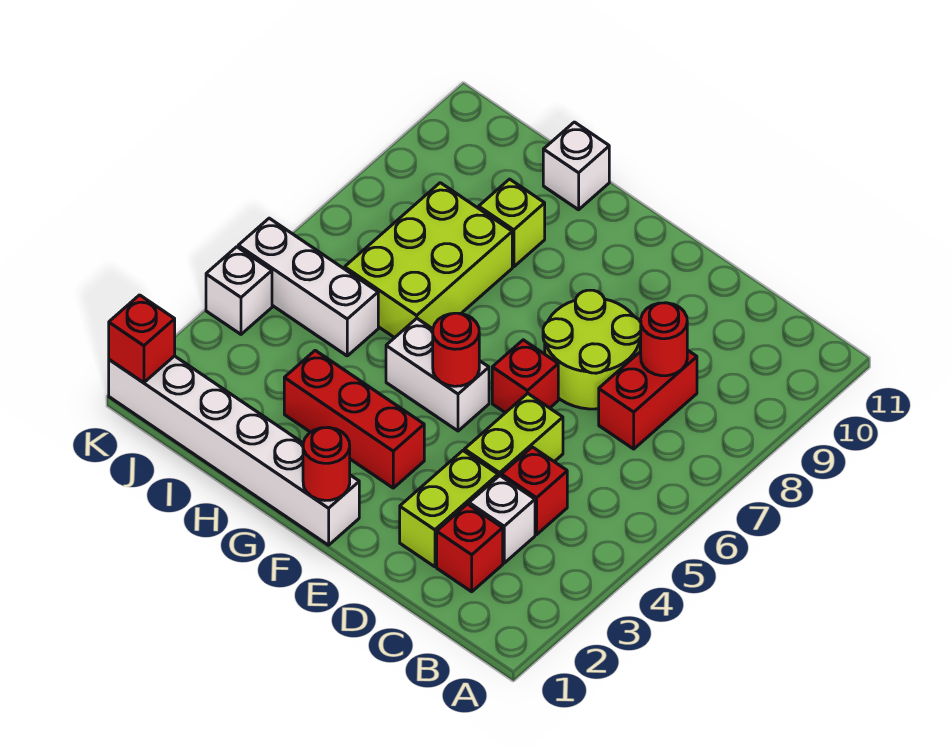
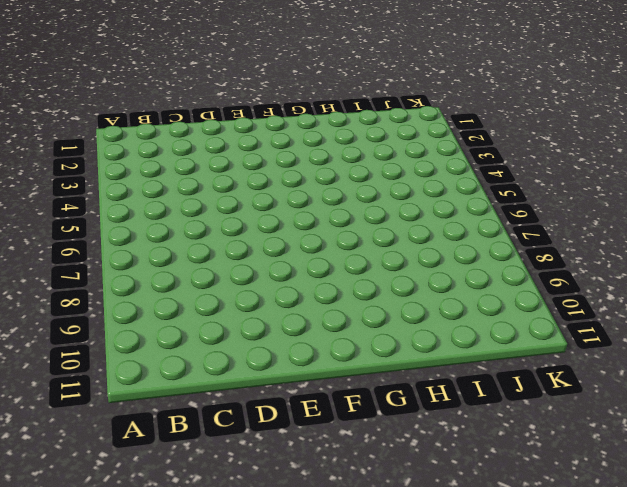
none -> red 1x1 brick [437,504,503,592]
none -> white 1x1 brick [469,476,535,563]
none -> red 1x1 brick [501,447,567,535]

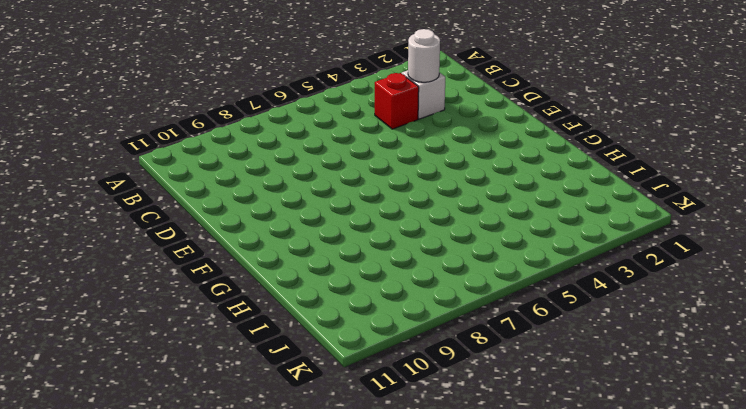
white 1x1 round brick [408,29,440,82] -> none
none -> red 1x1 brick [437,504,503,592]
none -> red 1x2 brick [599,350,697,449]
none -> lime 1x2 brick [400,451,498,567]

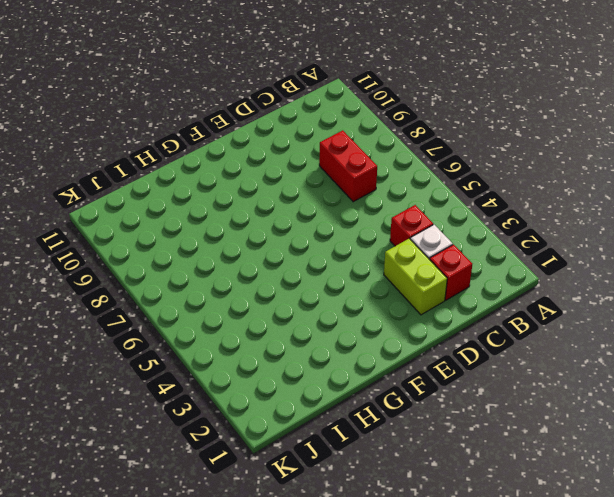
none -> lime 1x2 brick [464,393,563,477]
none -> lime 2x2 round brick [543,290,641,409]
none -> red 1x1 brick [492,340,558,413]

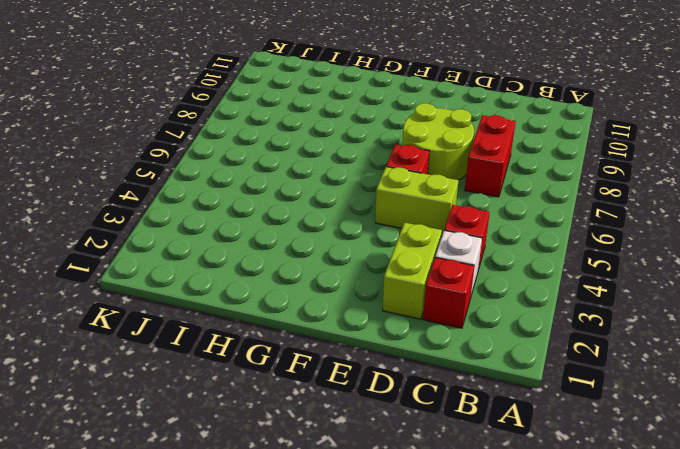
lime 1x2 brick [375,167,459,236] -> lime 1x2 brick turned to [464,393,563,477]
none -> white 1x6 brick [109,356,359,545]
none -> red 1x3 brick [284,350,424,488]
none -> white 1x2 brick [386,319,489,431]

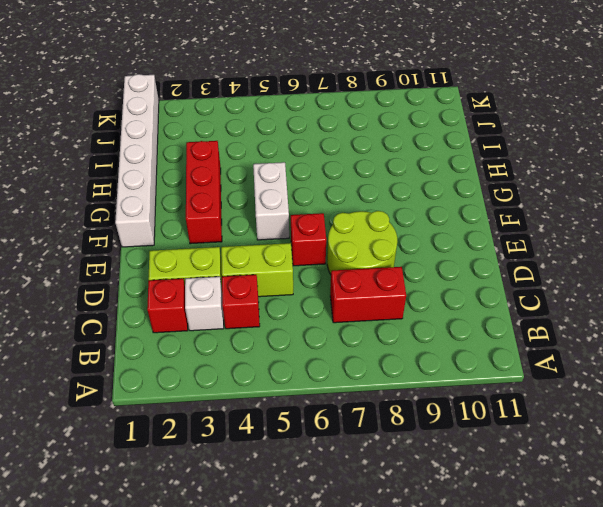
none -> lime 2x3 brick [345,183,512,338]
none -> lime 1x1 brick [479,179,545,267]
none -> white 1x1 brick [543,122,609,210]

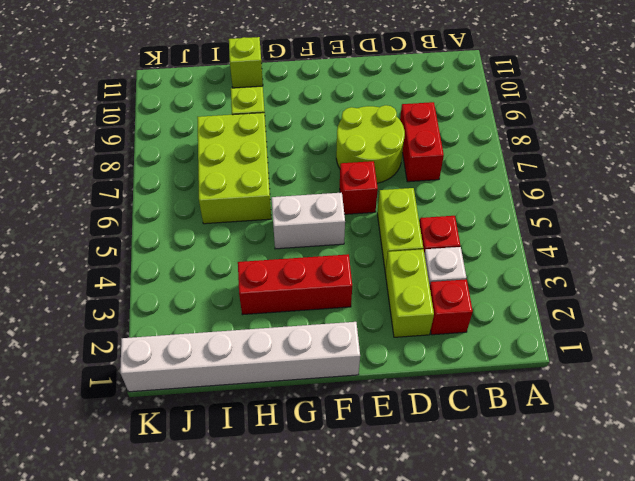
lime 1x1 brick [229,37,263,88] -> white 1x1 brick [543,122,609,210]
none -> white 1x3 brick [238,218,378,356]
none -> white 1x1 brick [206,247,272,334]
none -> red 1x1 round brick [641,303,687,376]

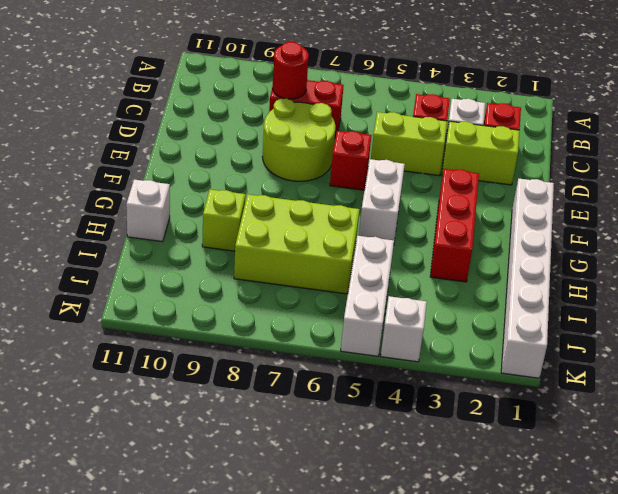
none -> red 1x1 round brick [303,428,350,500]
none -> red 1x1 round brick [433,313,479,386]
none -> red 1x1 brick [109,295,175,383]

